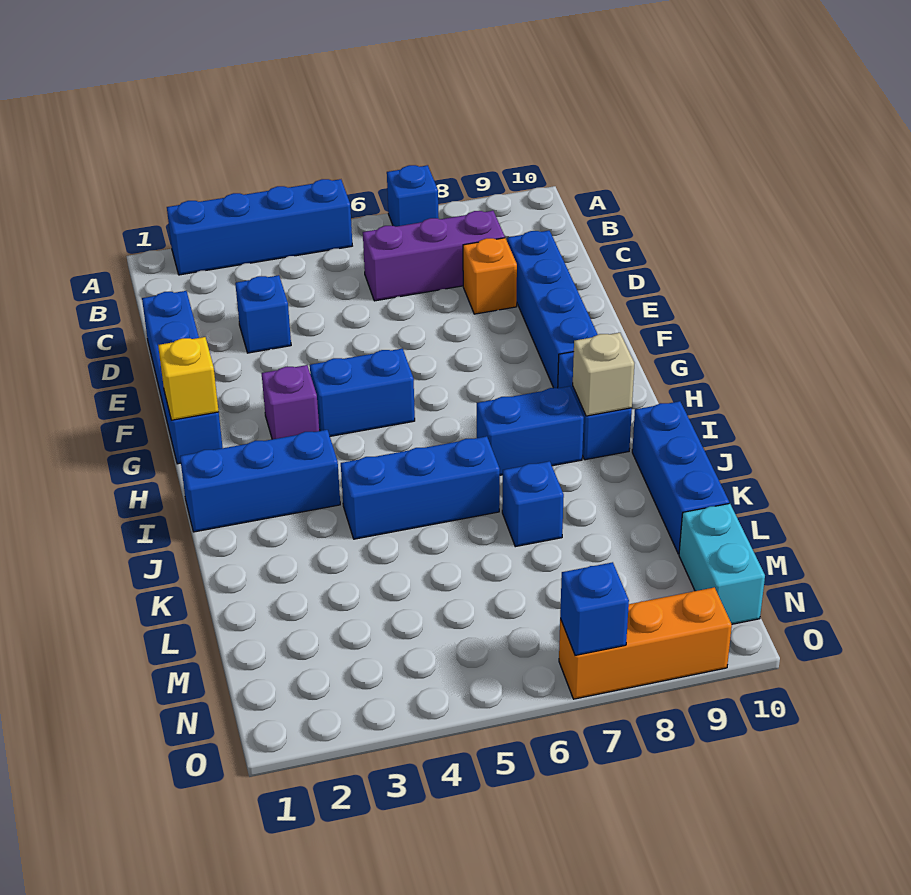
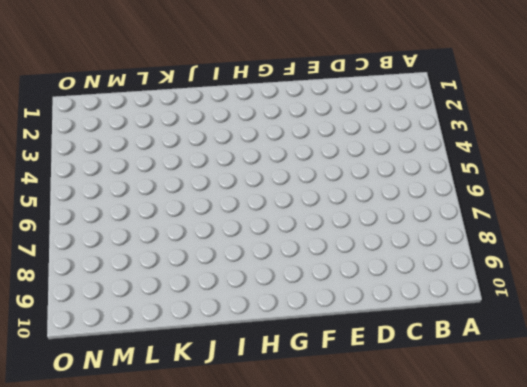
none -> blue 1x4 brick [167,179,352,275]
none -> blue 1x1 brick [387,165,439,227]
none -> purple 1x3 brick [363,211,505,301]

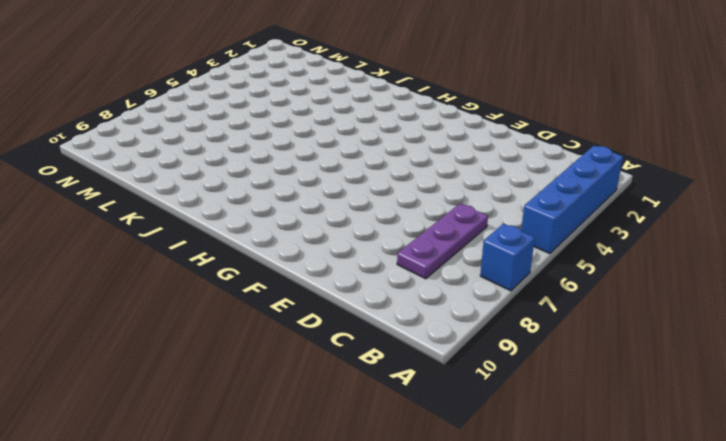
purple 1x3 plate [397,204,488,279] -> purple 1x3 brick [363,211,505,301]
none -> blue 1x4 brick [142,291,223,464]
none -> blue 1x1 brick [235,275,291,353]
none -> orange 1x1 brick [463,238,517,314]

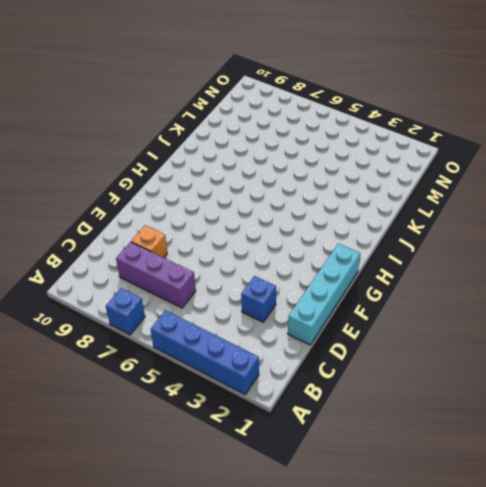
cyan 1x4 brick [288,243,360,345] -> blue 1x4 brick [142,291,223,464]
none -> blue 1x4 brick [507,231,598,388]
none -> purple 1x1 brick [262,365,319,439]
none -> blue 1x2 brick [310,348,415,436]

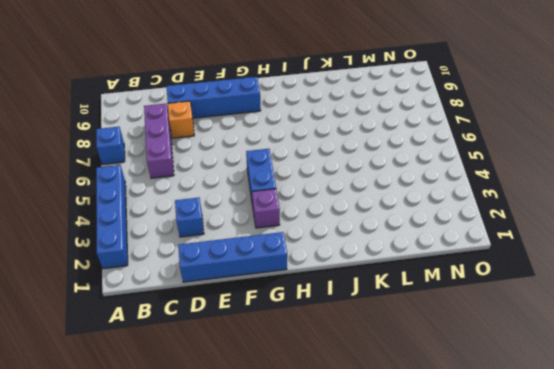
none -> blue 1x2 brick [558,352,632,460]
none -> blue 1x3 brick [180,430,340,532]
none -> blue 1x2 brick [477,386,584,475]

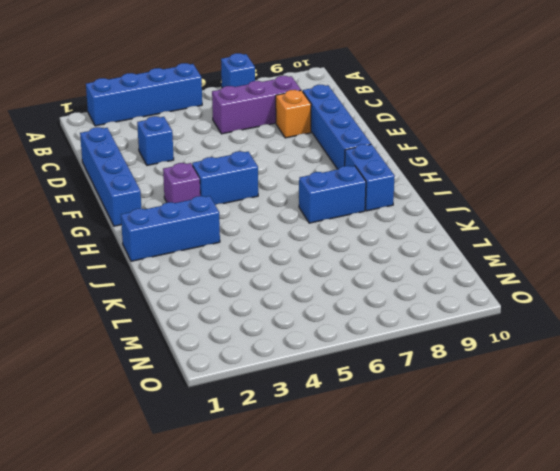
none -> blue 1x3 brick [341,436,500,539]
none -> blue 1x3 brick [632,401,729,554]
none -> blue 1x1 brick [502,461,564,547]

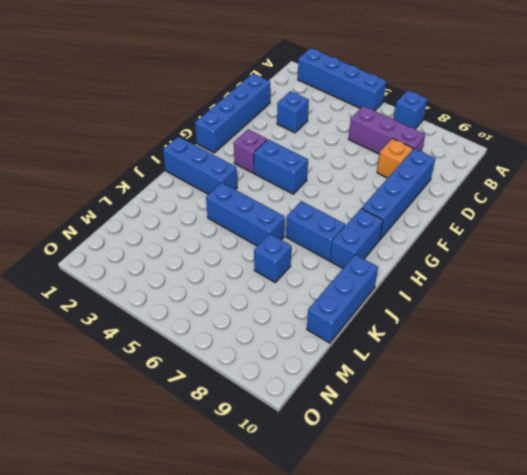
none -> cyan 1x2 brick [679,503,765,624]
none -> orange 1x3 brick [559,587,732,699]
none -> yellow 1x1 brick [158,337,219,420]

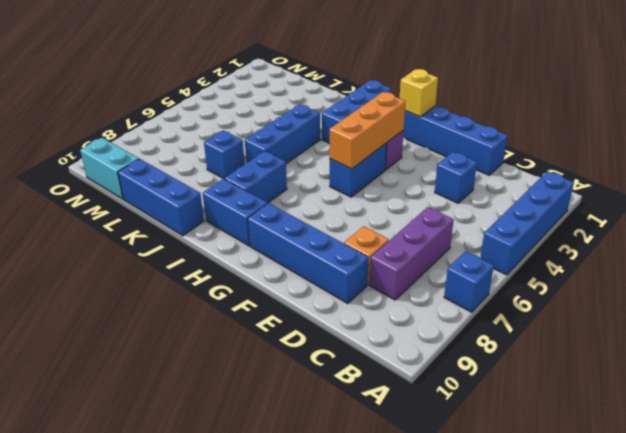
orange 1x3 brick [330,92,406,169] -> orange 1x3 brick moved to [559,587,732,699]
none -> tan 1x1 brick [573,333,634,416]
none -> blue 1x1 brick [560,562,629,655]

